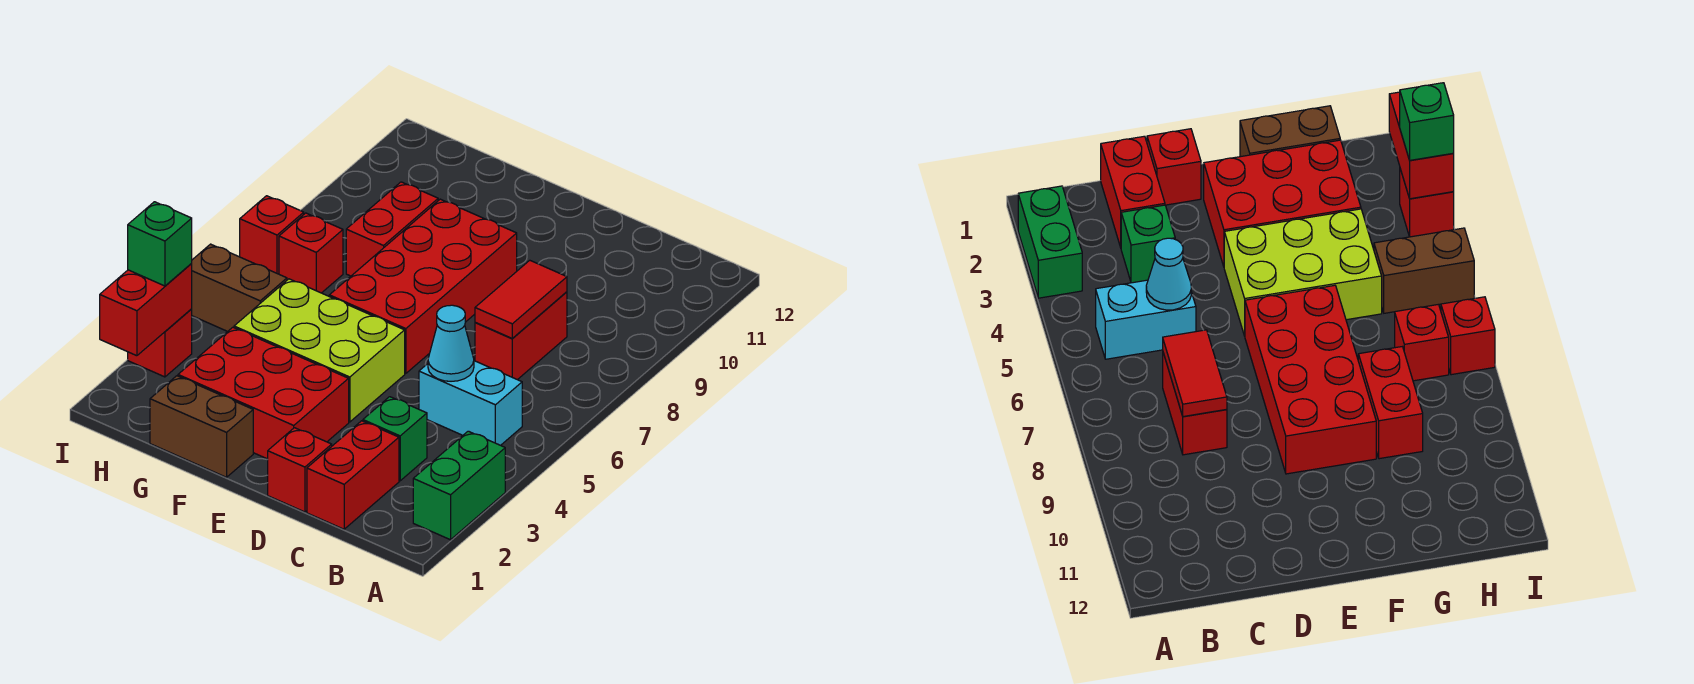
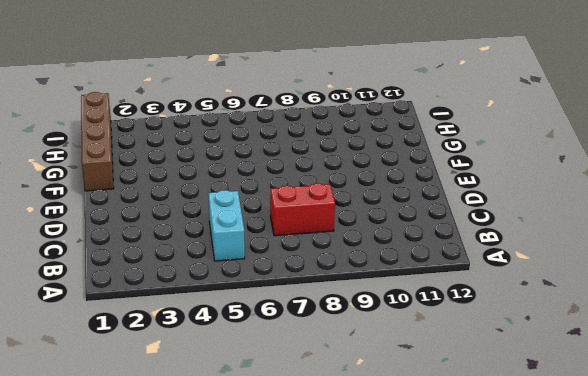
brown 1x4 brick [81,92,114,191] -> brown 1x2 brick [150,376,253,477]
none -> green 1x2 brick [413,431,505,540]
none -> red 1x2 brick [307,421,399,529]
none -> green 1x1 brick [363,397,427,481]

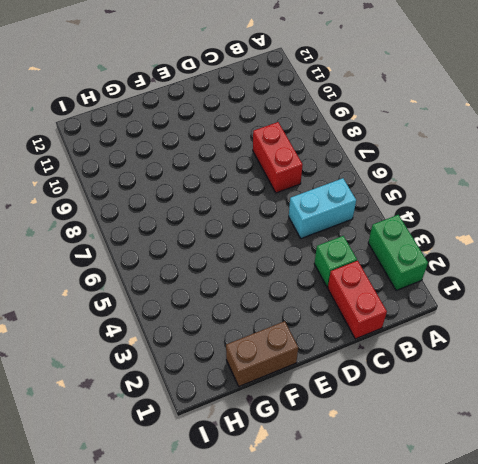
none -> red 1x1 brick [268,428,332,512]
none -> red 2x3 brick [178,327,349,459]
none -> lime 2x3 brick [234,279,405,422]

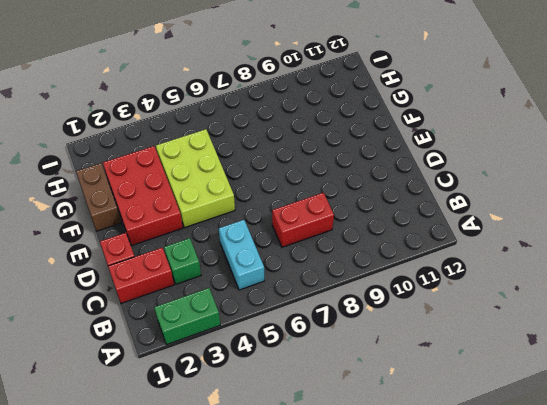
none -> red 2x4 brick [329,199,517,374]
none -> red 1x2 brick [346,182,438,276]
none -> brown 1x2 brick [191,244,287,331]

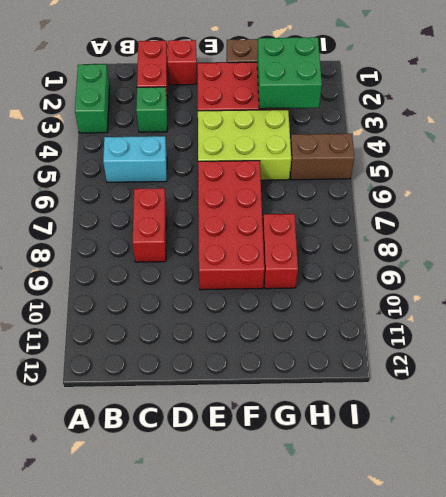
green 2x2 brick [257,37,322,109] -> none
none -> red 1x1 brick [279,213,343,293]
none -> red 1x1 brick [128,309,192,377]
none -> red 1x1 brick [240,196,304,274]

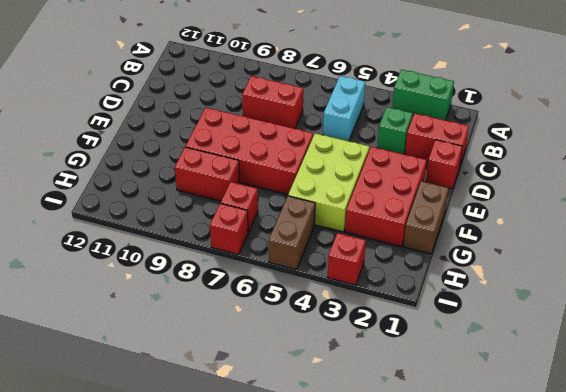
none -> cyan 1x1 cone [428,305,474,381]
none -> red 1x2 tile [475,260,567,339]
none -> red 1x2 brick [100,264,192,356]

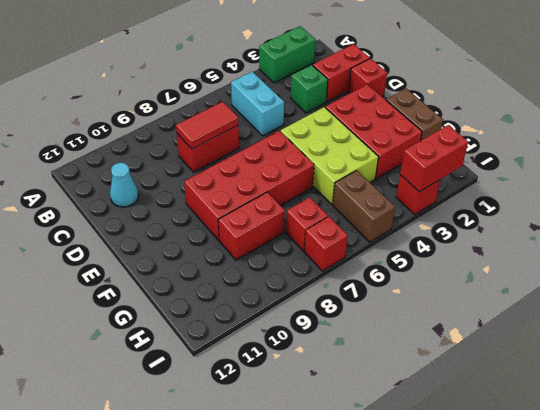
cyan 1x1 cone [110,163,138,207] -> cyan 1x1 cone moved to [428,305,474,381]
none -> green 1x1 brick [128,202,192,286]

